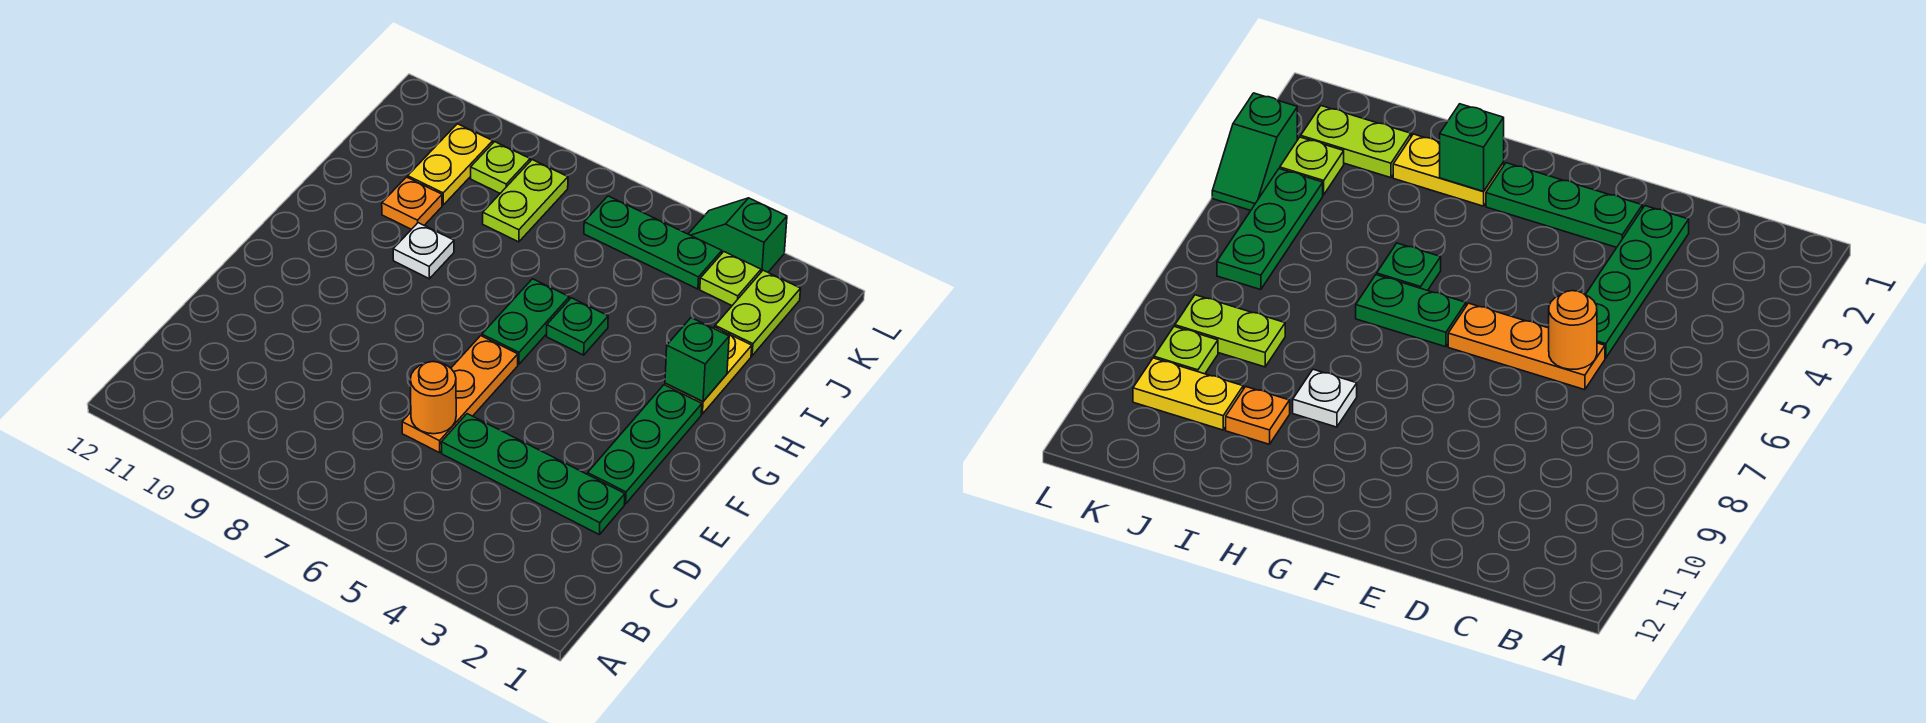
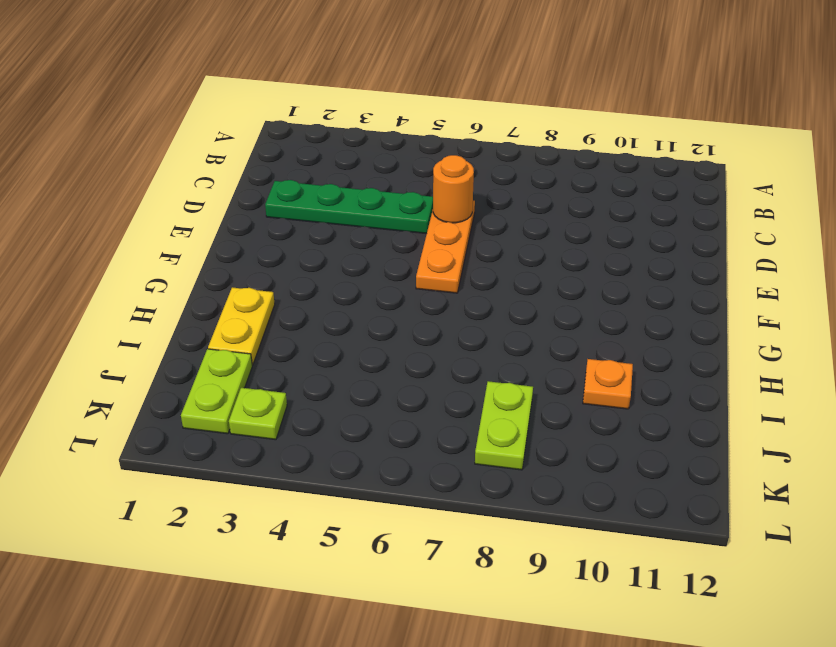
none -> green 1x3 plate [588,385,702,504]
none -> green 1x2 plate [482,279,569,365]
none -> green 1x1 plate [547,298,608,355]

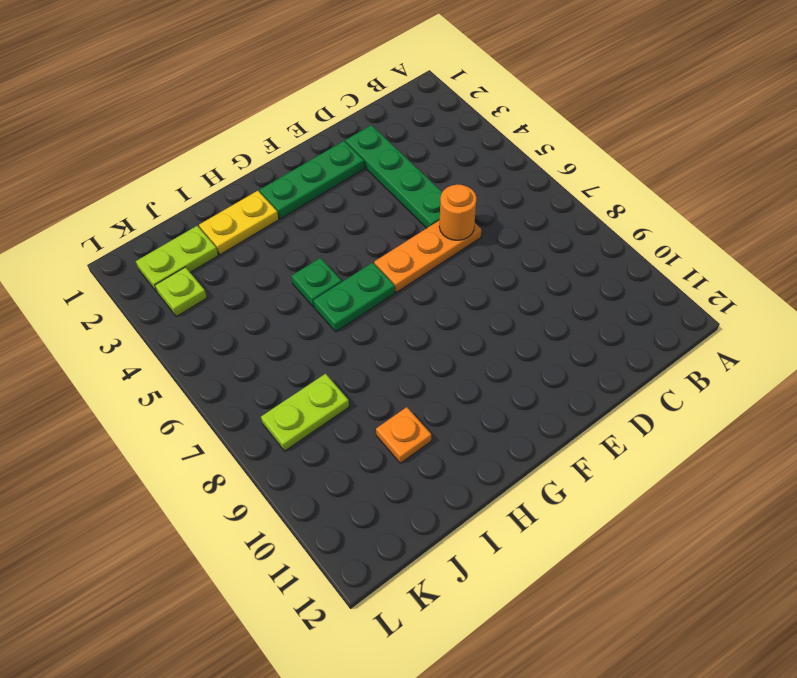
none -> white 1x1 plate [393,223,454,279]
none -> yellow 1x2 plate [408,124,493,205]
none -> green 1x3 plate [584,196,722,289]

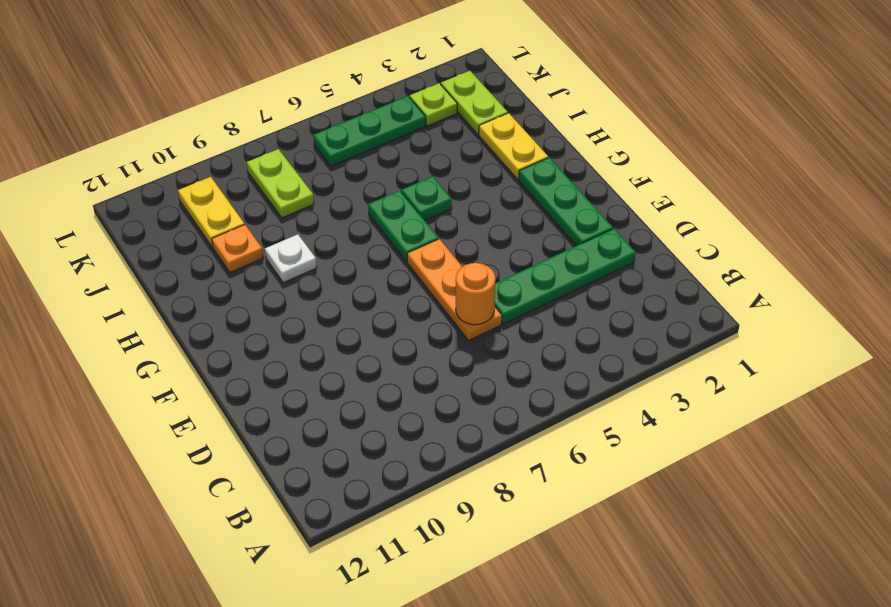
none -> lime 1x1 plate [471,142,530,193]
none -> green 1x2 slope [689,198,787,272]
none -> green 1x1 brick [665,318,729,402]

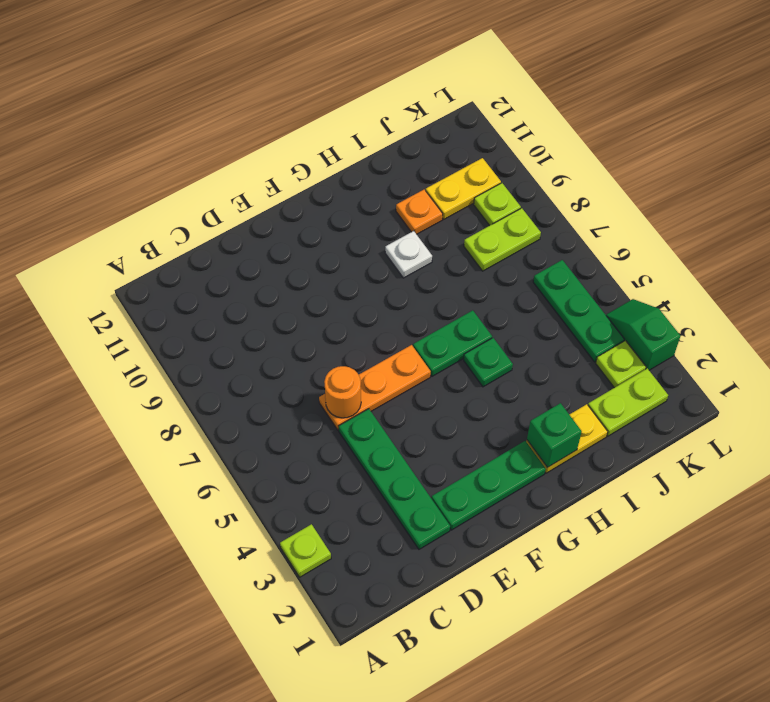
lime 1x1 plate [280,524,331,577] -> none

